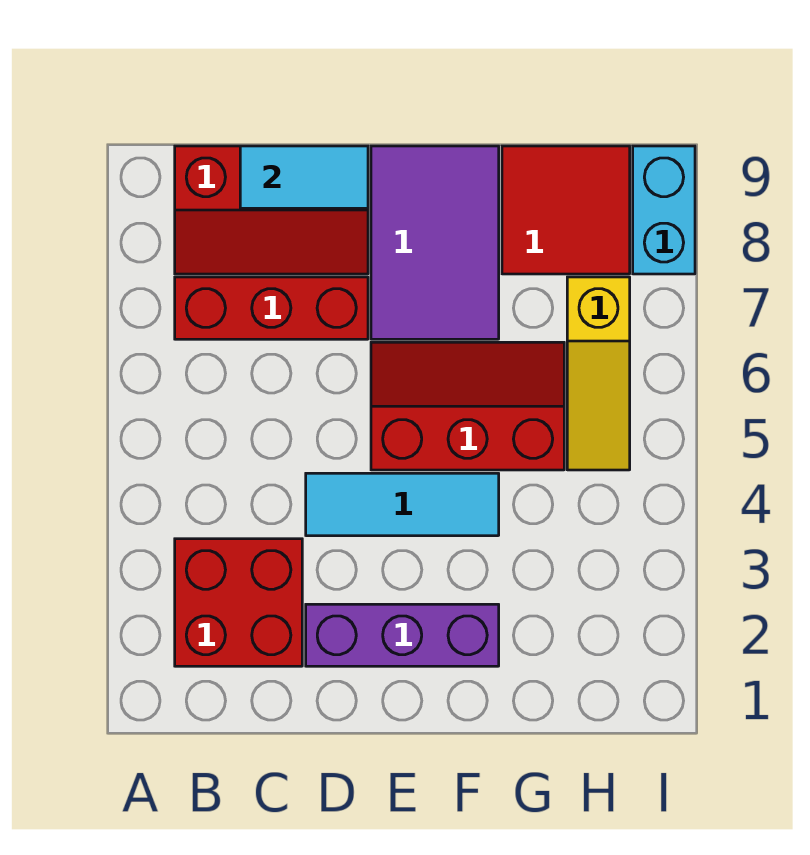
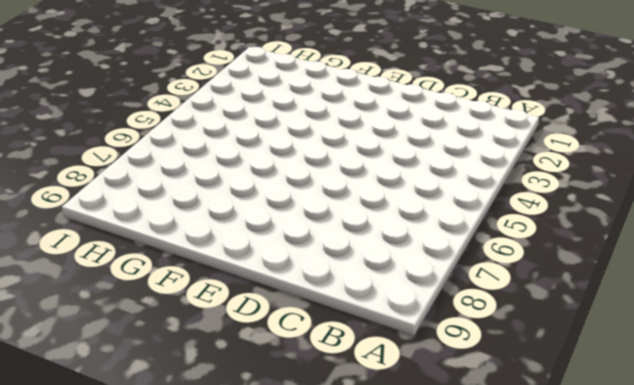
none -> red 2x2 brick [175,539,302,666]
none -> red 1x3 brick [175,277,368,339]

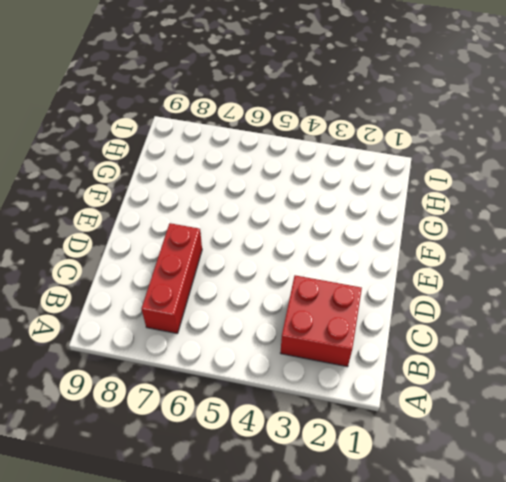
none -> red 2x3 slope [175,146,368,274]
none -> purple 1x3 brick [306,604,499,666]

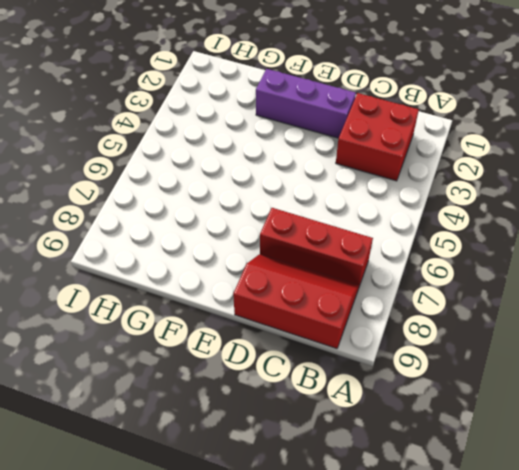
none -> cyan 1x3 tile [306,473,499,536]
none -> red 2x3 slope [371,342,564,470]

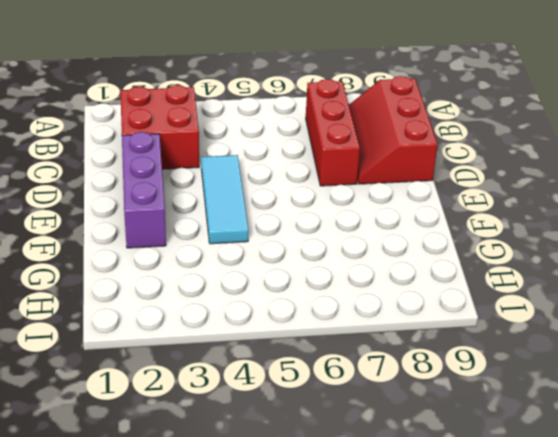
none -> red 2x3 slope [371,342,564,470]
none -> purple 2x3 tile [371,146,499,339]

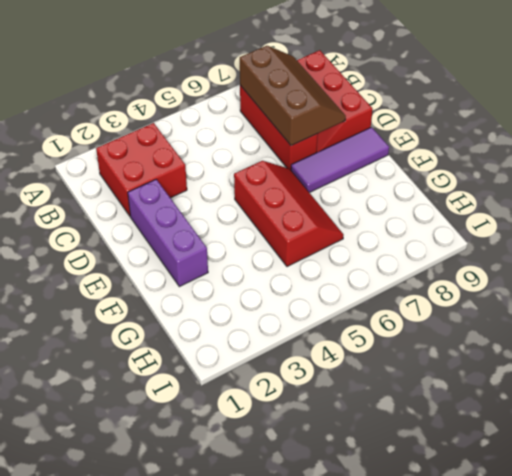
brown 2x3 slope [240,46,346,146] -> none
purple 1x3 tile [291,127,389,193] -> purple 2x3 tile [371,146,499,339]
none -> cyan 1x3 tile [306,473,499,536]
none -> red 2x2 tile [502,146,630,274]

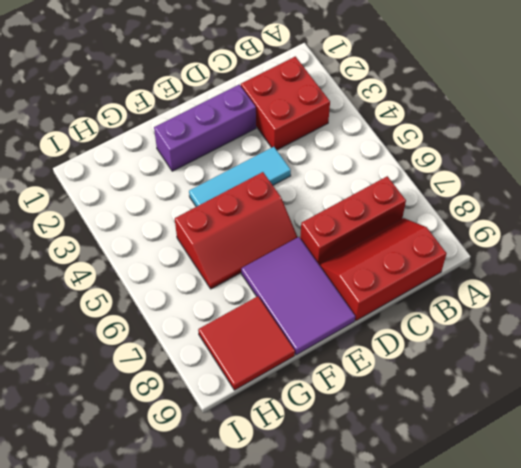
none -> yellow 1x3 slope [567,277,630,470]
none -> cyan 1x2 brick [633,146,695,274]

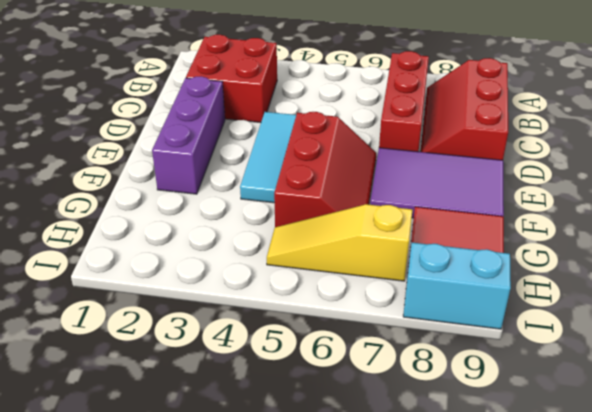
none -> cyan 1x2 tile [240,146,368,208]

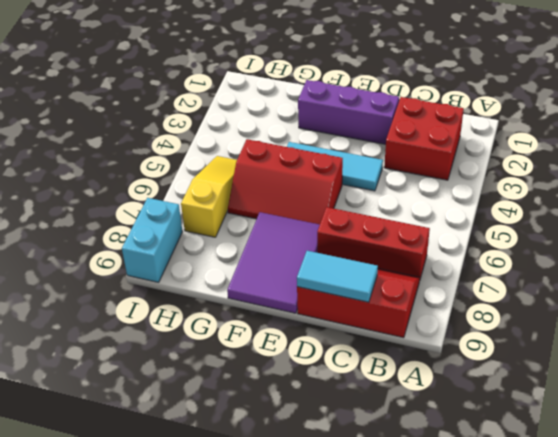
none -> red 2x2 tile [502,146,630,274]

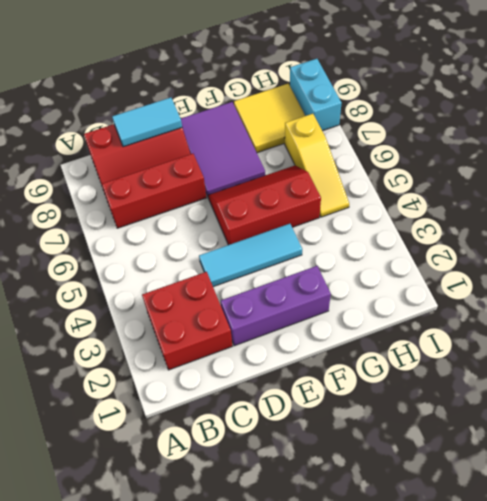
yellow 2x2 tile [234,84,305,153] -> red 2x2 tile [502,146,630,274]

